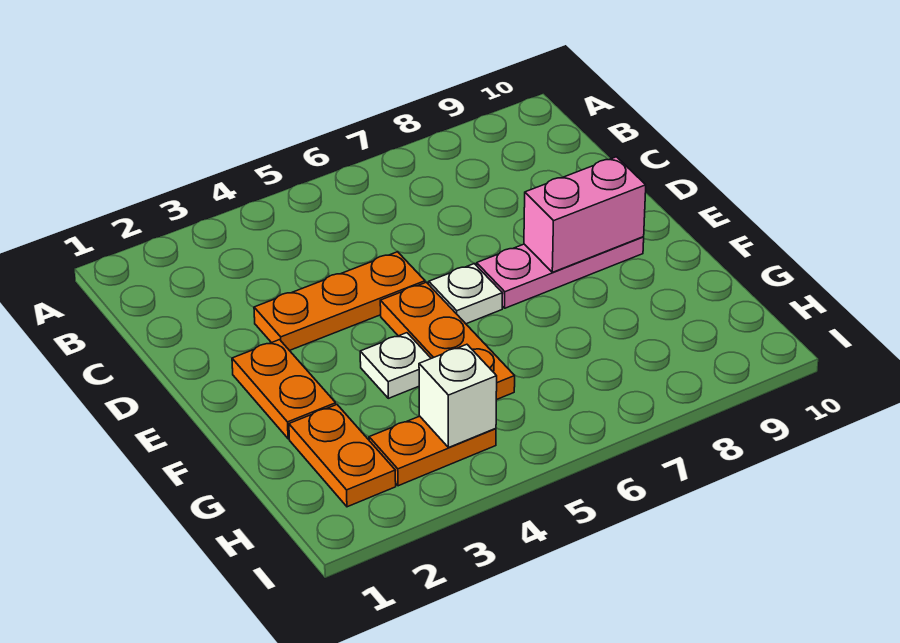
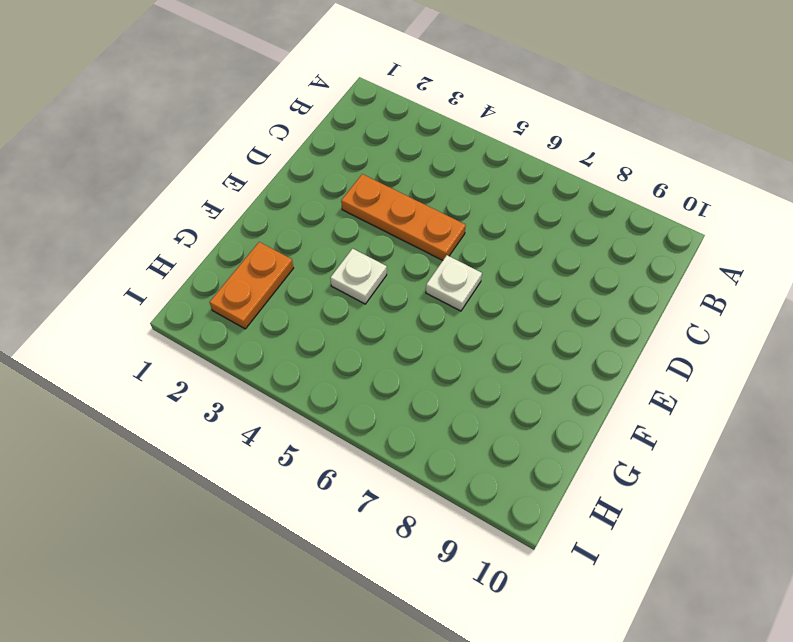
none -> orange 1x2 plate [232,340,336,439]
none -> orange 1x3 plate [380,282,515,400]

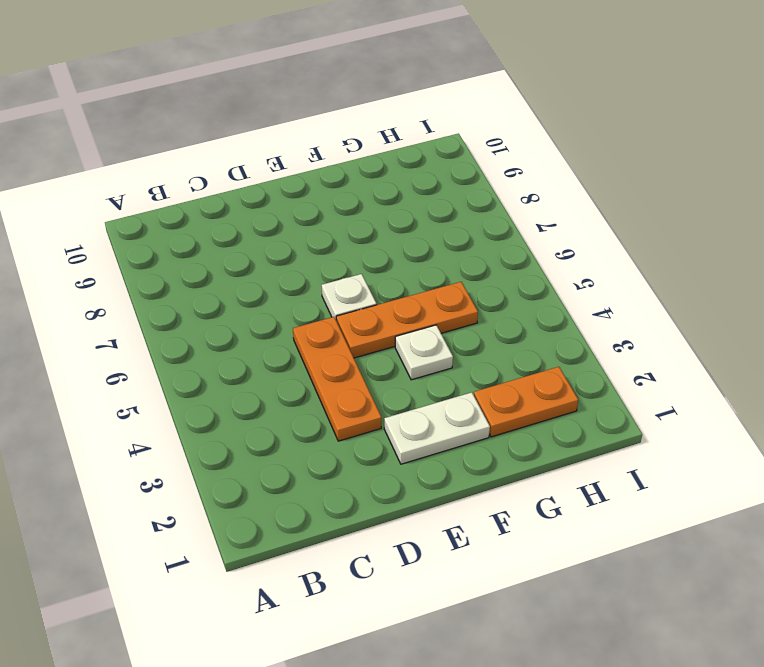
white 1x2 plate [384,392,490,464] -> orange 1x2 plate [232,340,336,439]
none -> pink 1x3 plate [477,237,644,308]
none -> orange 1x2 plate [369,416,496,486]

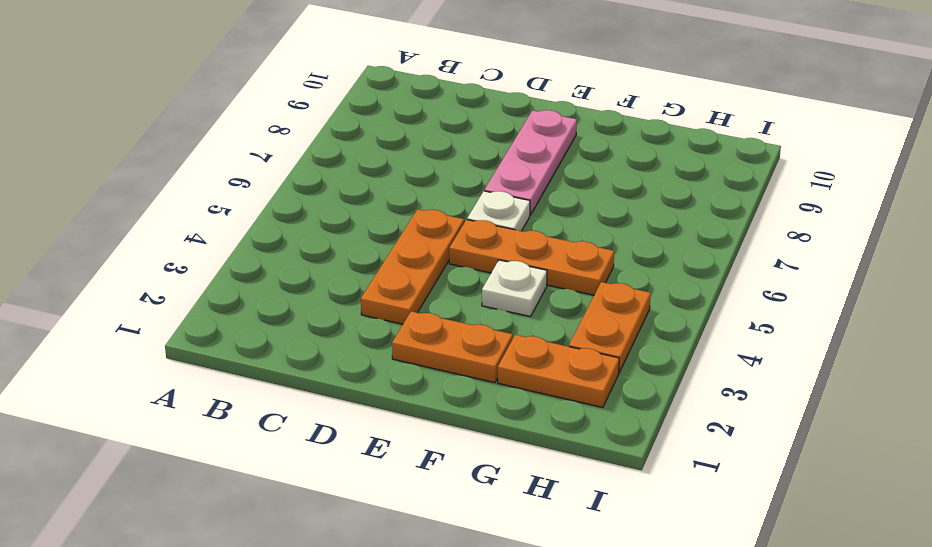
none -> pink 1x2 brick [524,157,646,272]
none -> white 1x1 brick [419,344,497,448]

